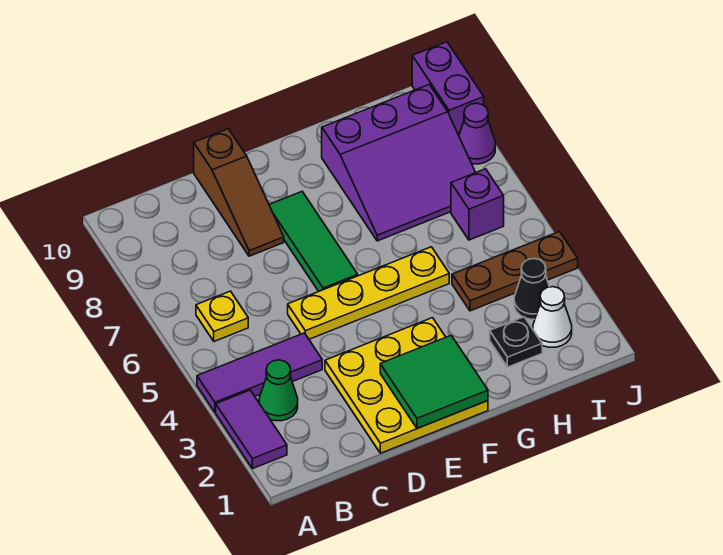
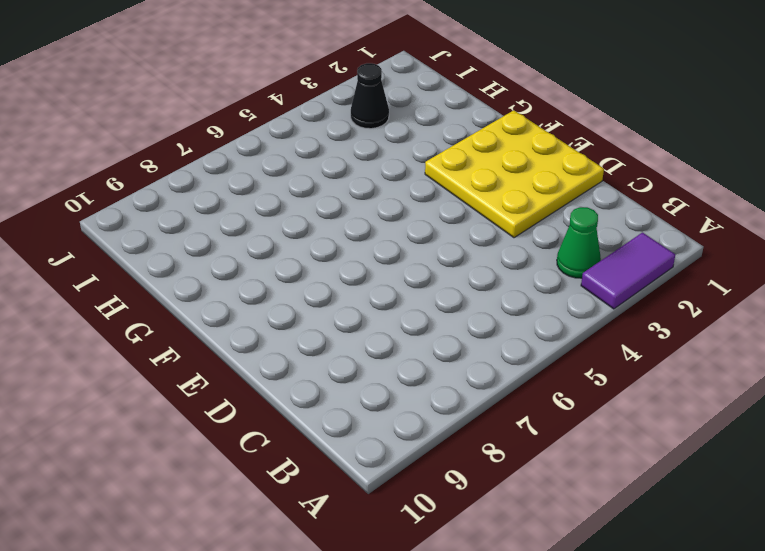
none -> purple 1x3 tile [197,333,322,412]
none -> yellow 1x1 plate [196,291,248,341]
none -> yellow 1x4 plate [288,247,449,339]

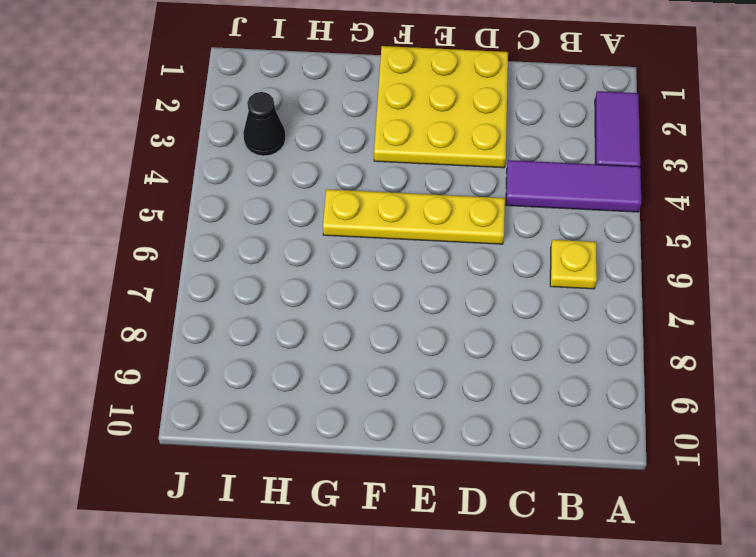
none -> green 1x1 cone [259,360,298,421]
none -> brown 1x3 slope [194,129,284,256]
none -> green 1x3 tile [269,192,358,291]

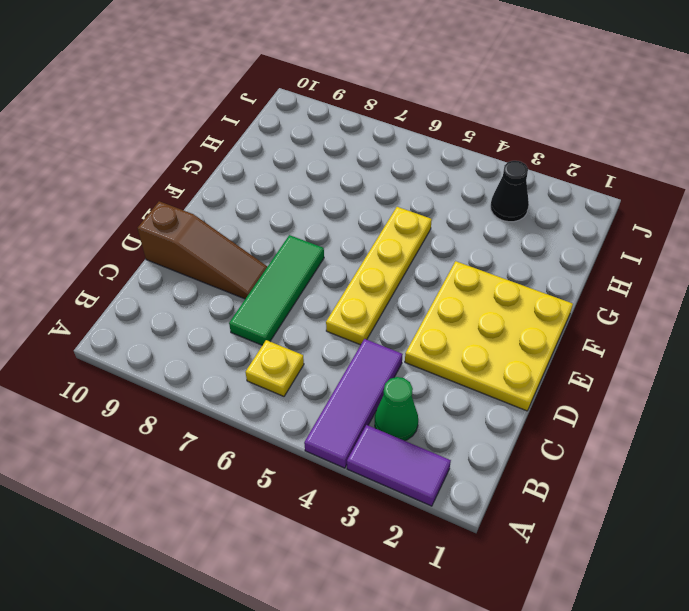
green 1x3 tile [229,235,324,345] -> green 1x3 tile turned to [269,192,358,291]
none -> purple 3x3 slope [322,85,476,241]
none -> black 1x1 plate [490,317,542,367]
none -> brown 1x3 plate [452,232,578,311]

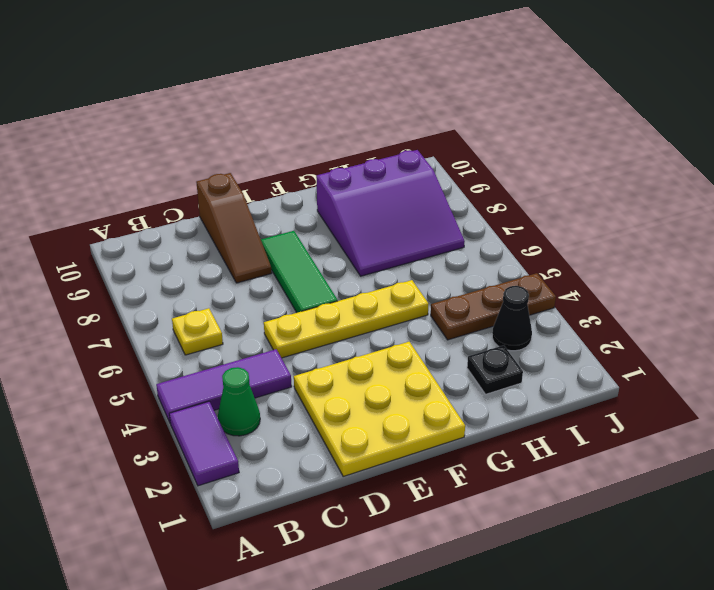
none -> white 1x1 cone [533,287,572,347]
none -> purple 1x1 brick [451,169,504,240]
none -> purple 1x1 cone [459,103,495,164]

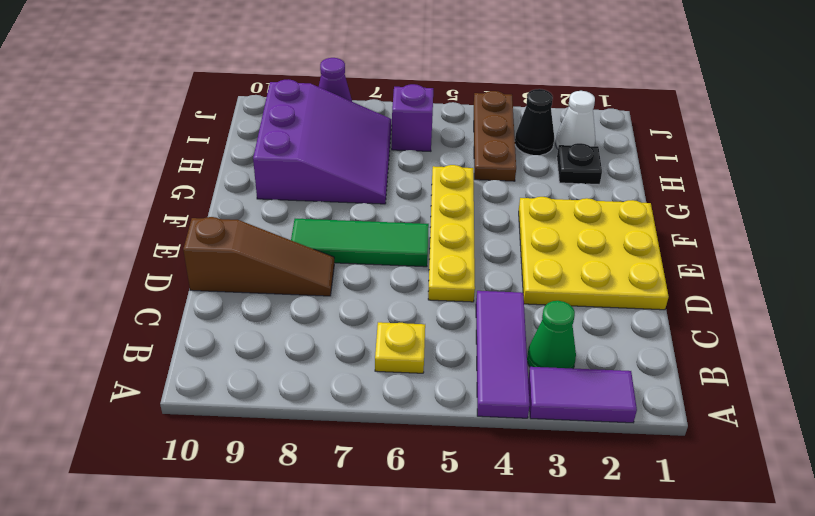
none -> purple 1x2 brick [412,42,484,135]
none -> green 2x2 tile [380,336,488,428]

